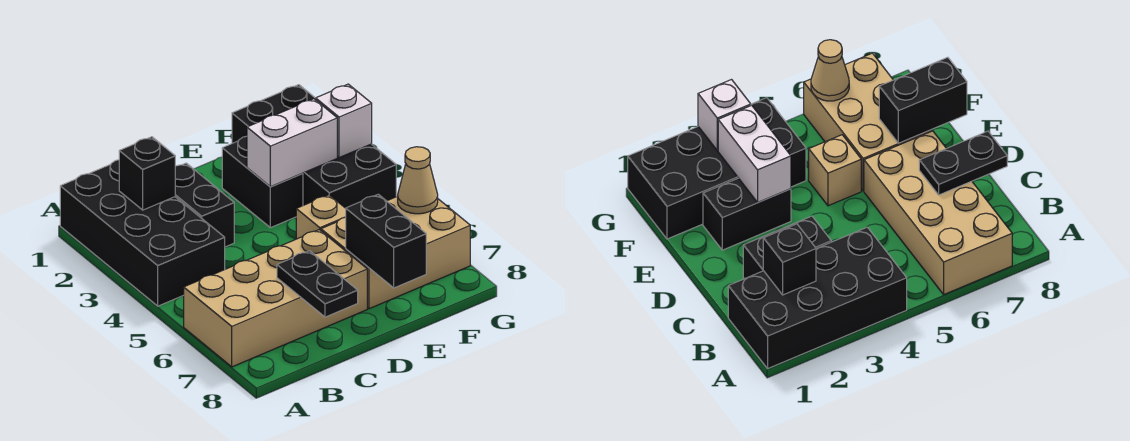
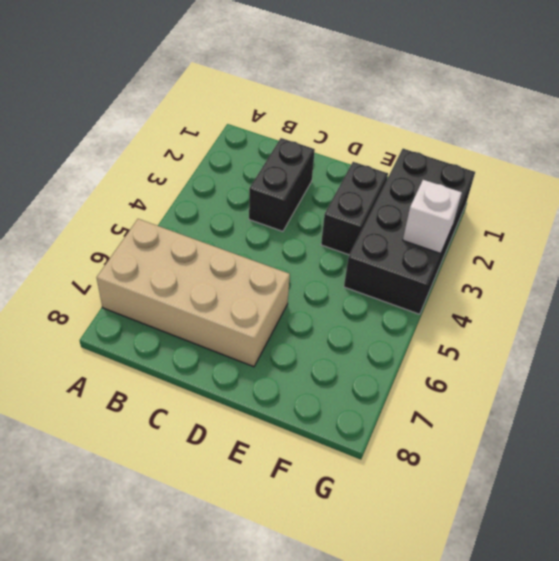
none -> black 2x4 brick [60,160,225,306]
none -> tan 1x1 brick [296,195,346,239]
none -> tan 2x3 brick [321,196,470,309]

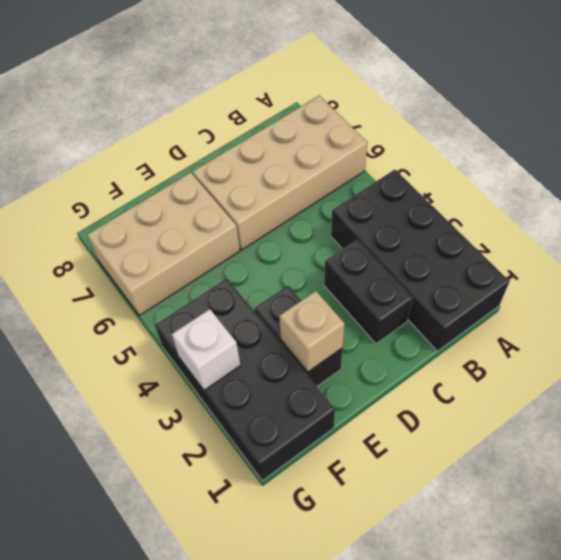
tan 1x1 brick [279,291,345,372] -> tan 1x1 brick moved to [296,195,346,239]
none -> black 1x1 brick [119,137,175,210]
none -> black 1x2 plate [277,251,358,317]
none -> white 1x2 brick [247,99,337,187]

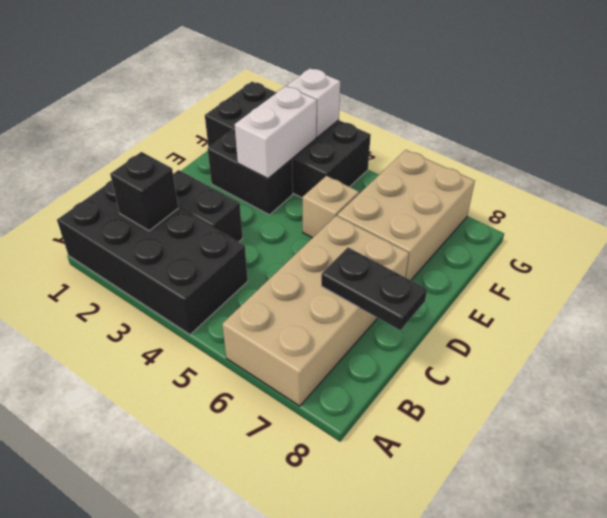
none -> black 1x2 brick [346,194,426,288]
none -> tan 1x1 cone [398,147,438,214]

